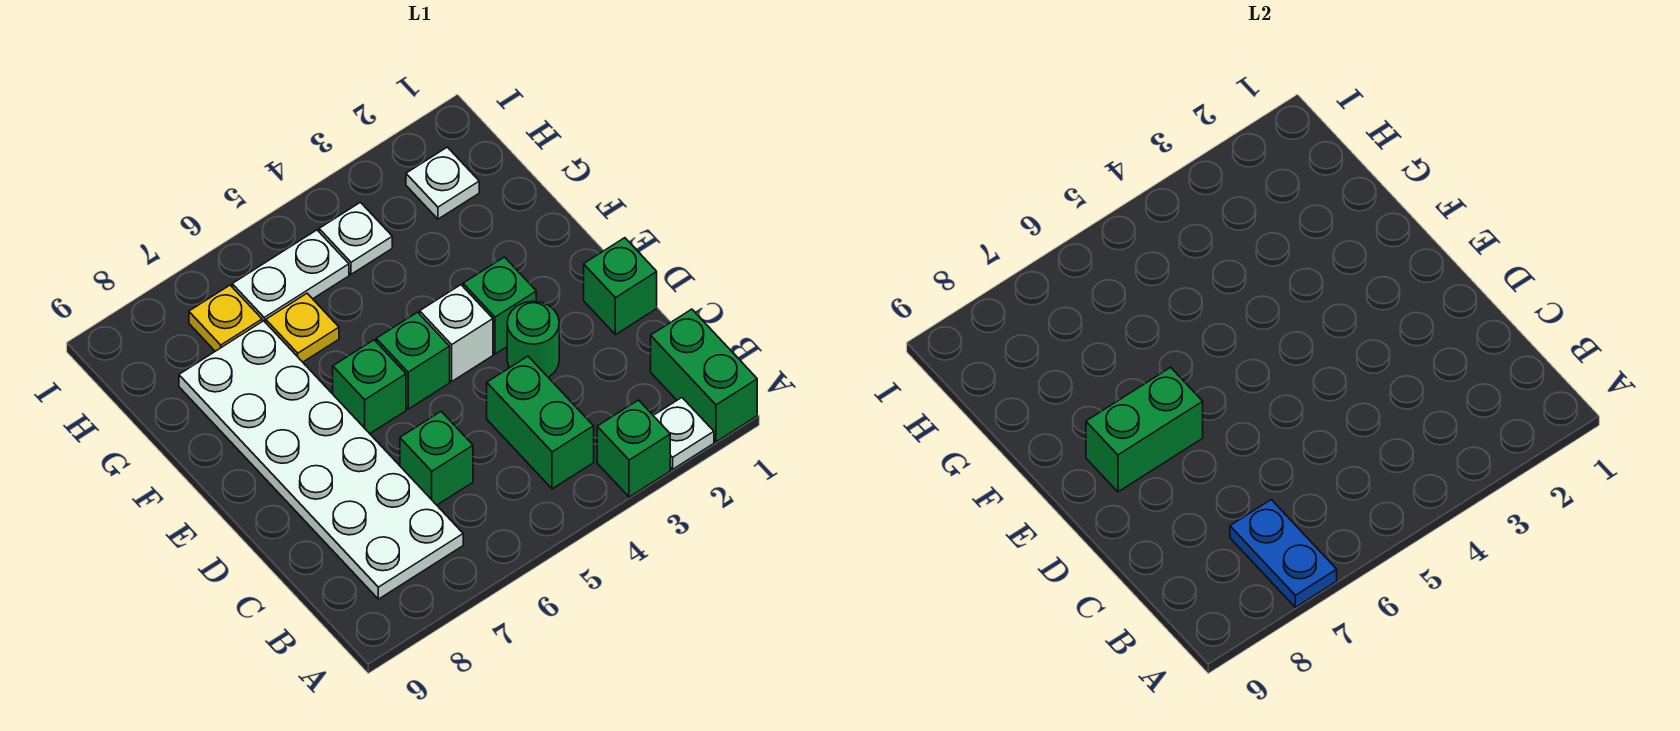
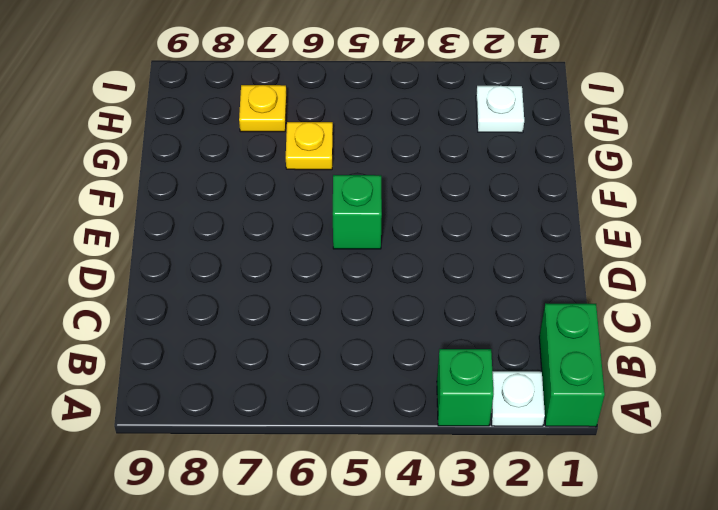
none -> green 1x2 brick [487,356,594,489]
none -> white 2x6 plate [179,321,463,599]
none -> green 1x1 brick [400,412,473,505]

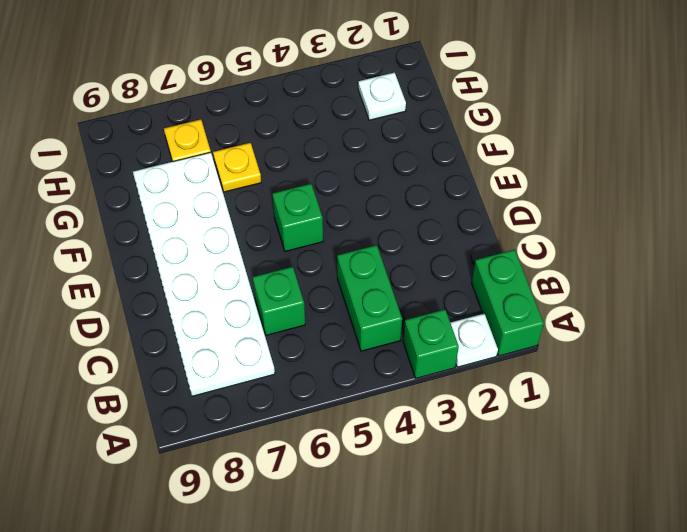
none -> green 1x1 brick [584,238,657,335]
none -> green 1x1 round brick [507,301,559,377]
none -> green 1x1 brick [463,257,536,354]

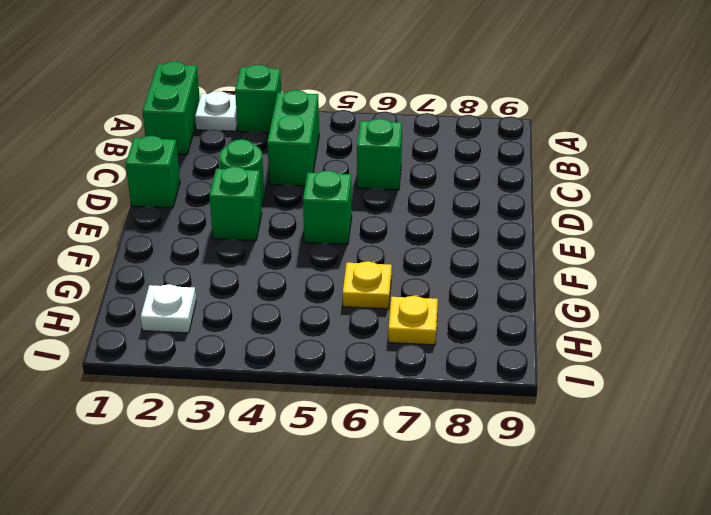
none -> white 2x6 plate [179,321,463,599]
none -> white 1x1 brick [420,285,493,381]
none -> green 1x1 brick [333,340,406,434]

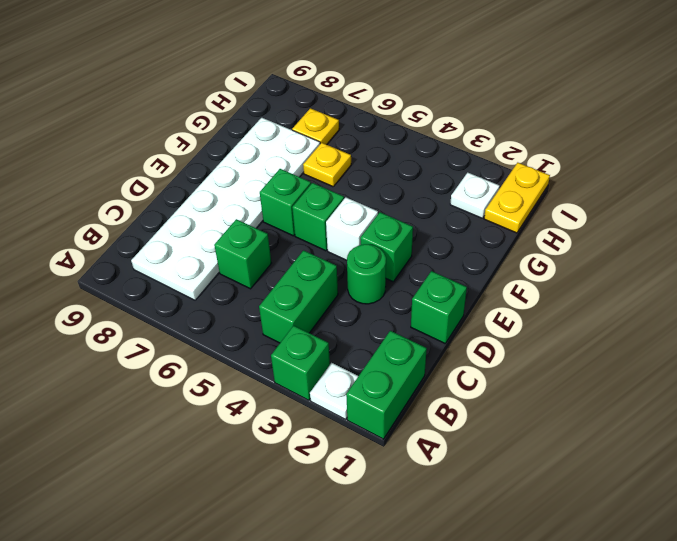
yellow 1x2 plate [484,163,550,233] -> none
none -> white 1x1 plate [319,202,392,274]
none -> white 1x2 plate [232,230,349,323]
none -> blue 1x2 plate [1230,500,1337,607]

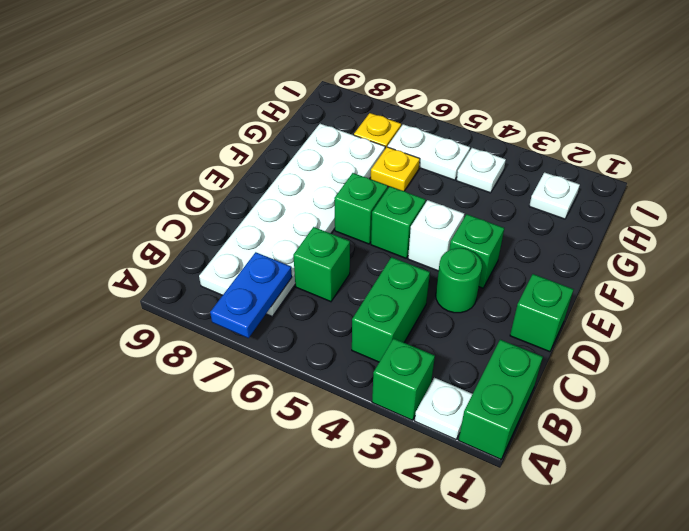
none -> green 1x2 brick [1086,367,1203,492]

